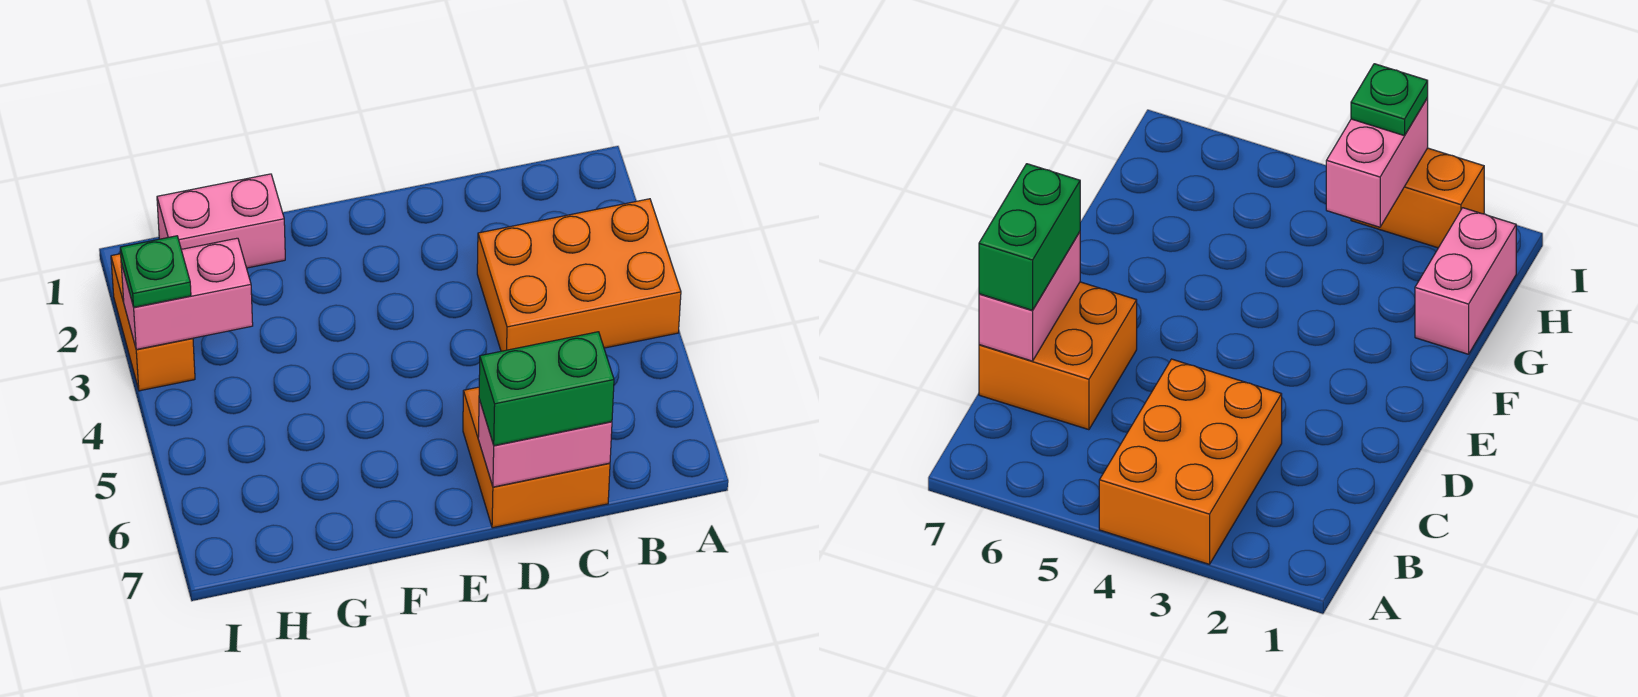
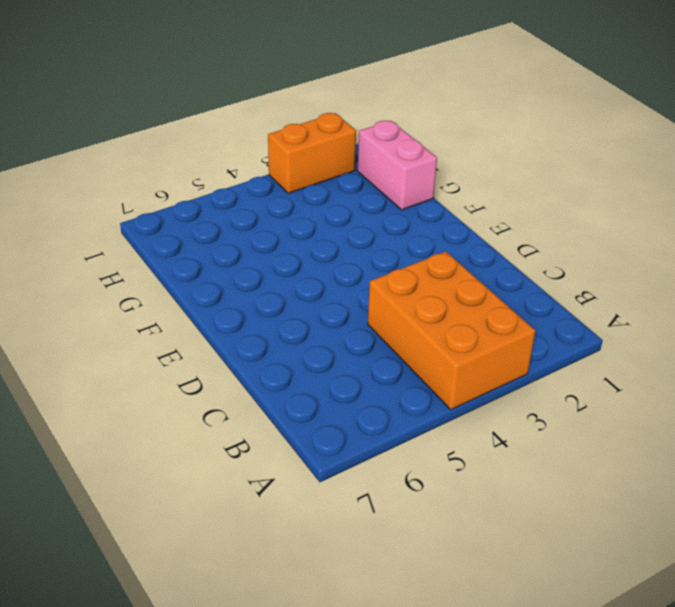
none -> orange 2x2 brick [463,387,610,528]
none -> pink 1x2 brick [478,399,612,487]

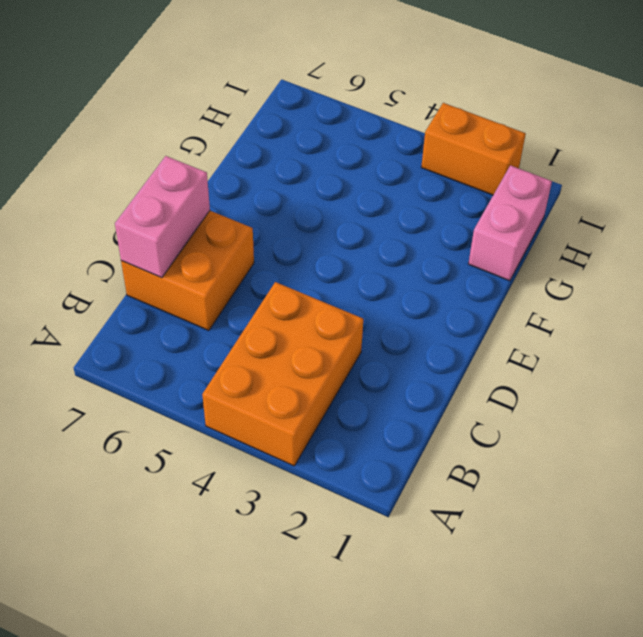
none -> pink 1x2 brick [121,238,253,349]
none -> green 1x2 brick [479,332,614,446]

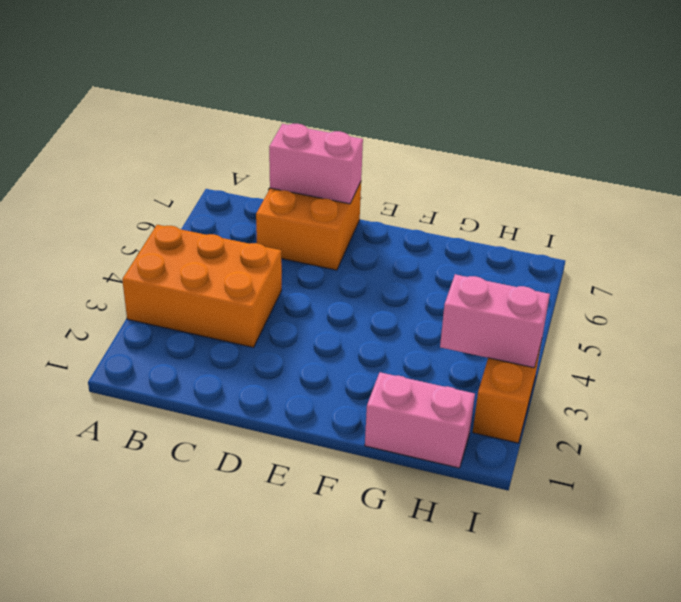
none -> green 1x2 brick [479,332,614,446]
none -> green 1x1 plate [120,236,191,307]

